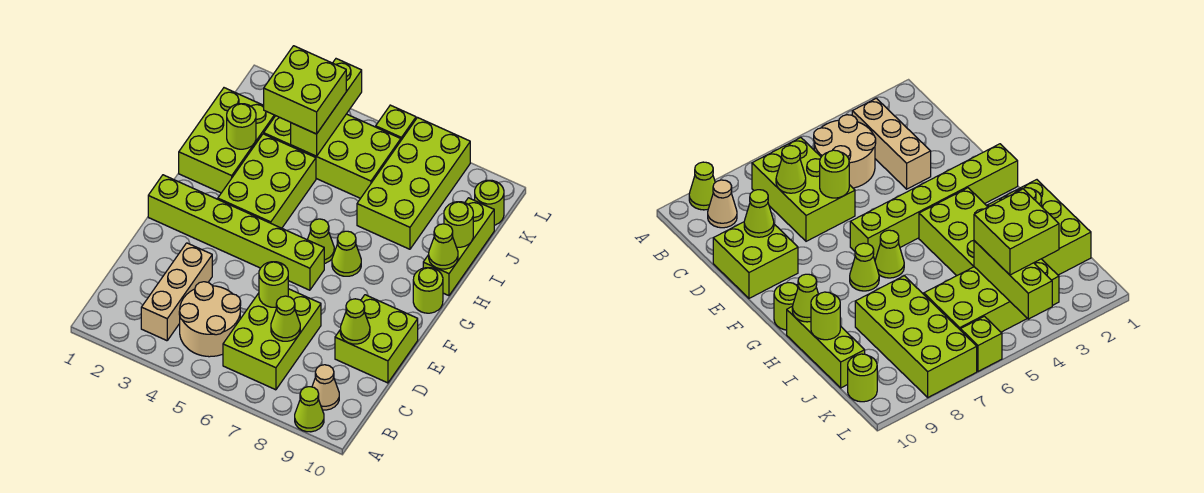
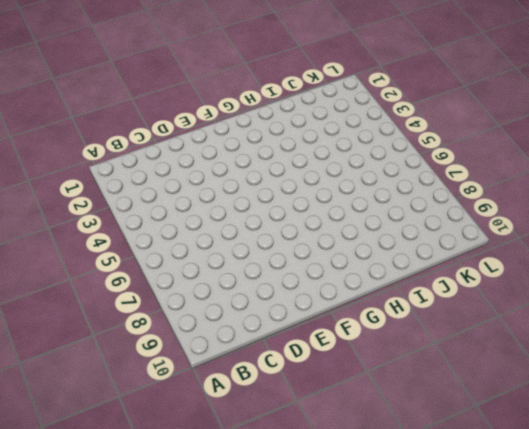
none -> lime 1x1 cone [295,387,324,432]
none -> tan 1x3 brick [141,243,212,341]
none -> tan 2x2 round brick [179,282,241,357]

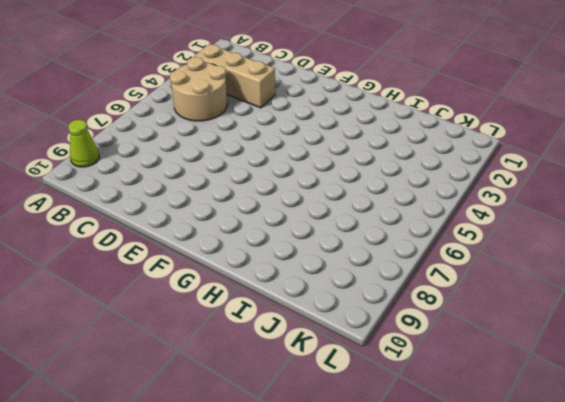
none -> lime 2x3 brick [223,289,321,390]
none -> tan 1x1 cone [312,365,339,410]
none -> lime 2x2 brick [335,295,418,383]

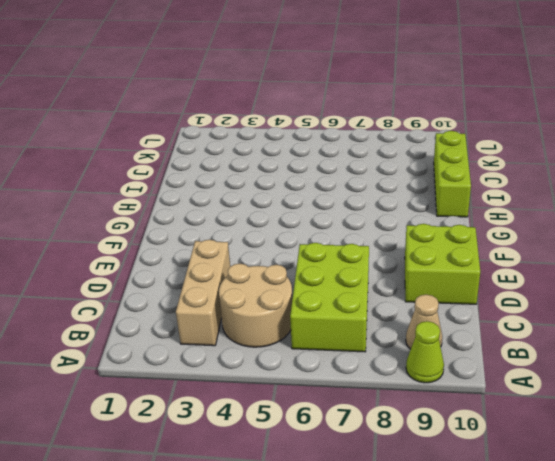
none -> lime 1x6 brick [148,175,324,290]
none -> lime 2x3 brick [218,134,316,228]
none -> lime 1x1 cone [307,219,334,264]

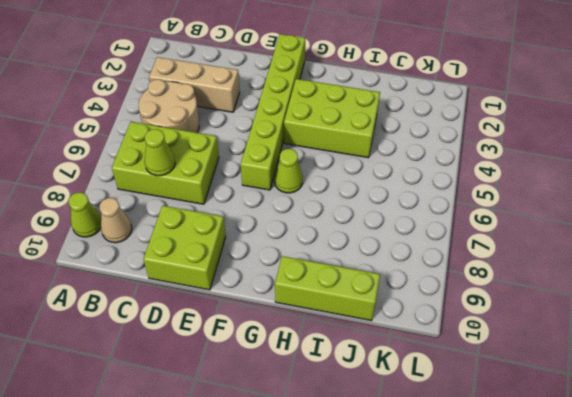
none -> lime 1x1 cone [332,231,361,276]
none -> lime 1x1 round brick [413,268,443,313]
none -> lime 2x3 brick [179,88,275,193]

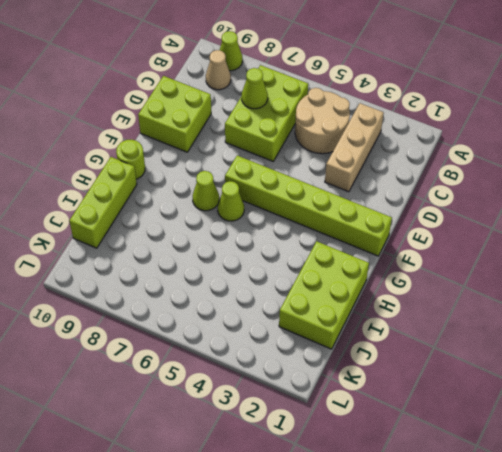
none -> lime 2x3 brick [218,134,316,228]
none -> lime 2x4 brick [357,118,470,249]
none -> lime 2x4 brick [264,114,401,198]

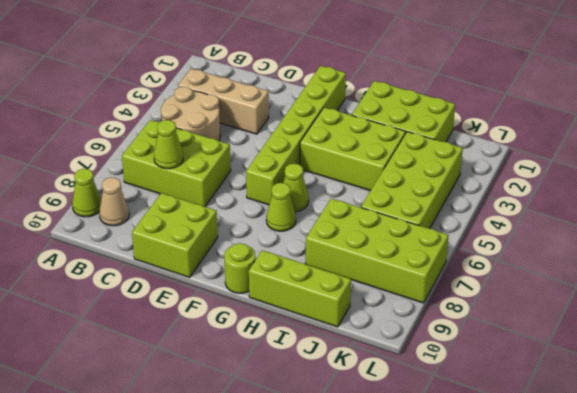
none -> lime 1x1 round brick [475,180,504,225]
none -> lime 1x1 brick [376,105,416,140]
none -> lime 1x1 round brick [259,262,288,307]

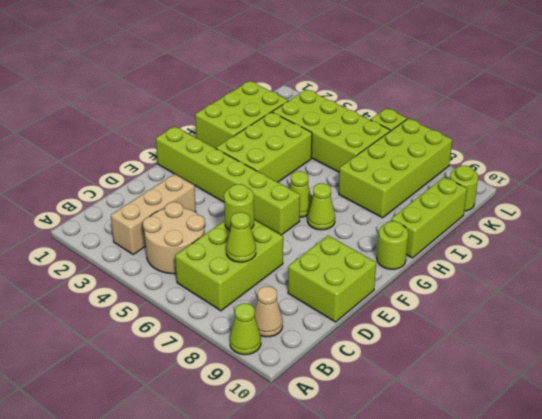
none -> lime 1x1 cone [340,299,370,344]
none -> lime 1x1 cone [429,224,458,269]
none -> lime 1x1 round brick [227,104,256,149]

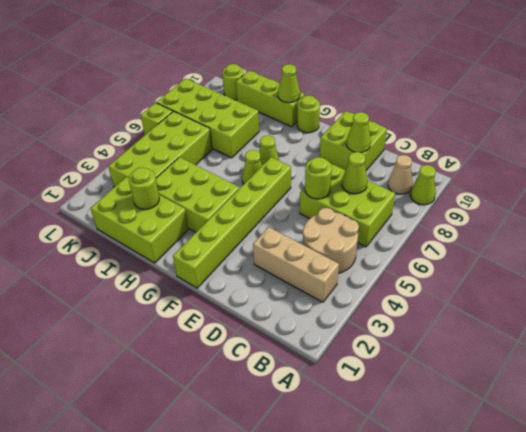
none -> lime 1x1 round brick [444,202,473,247]
none -> lime 1x3 brick [291,59,362,156]
none -> lime 2x2 brick [264,46,346,134]

